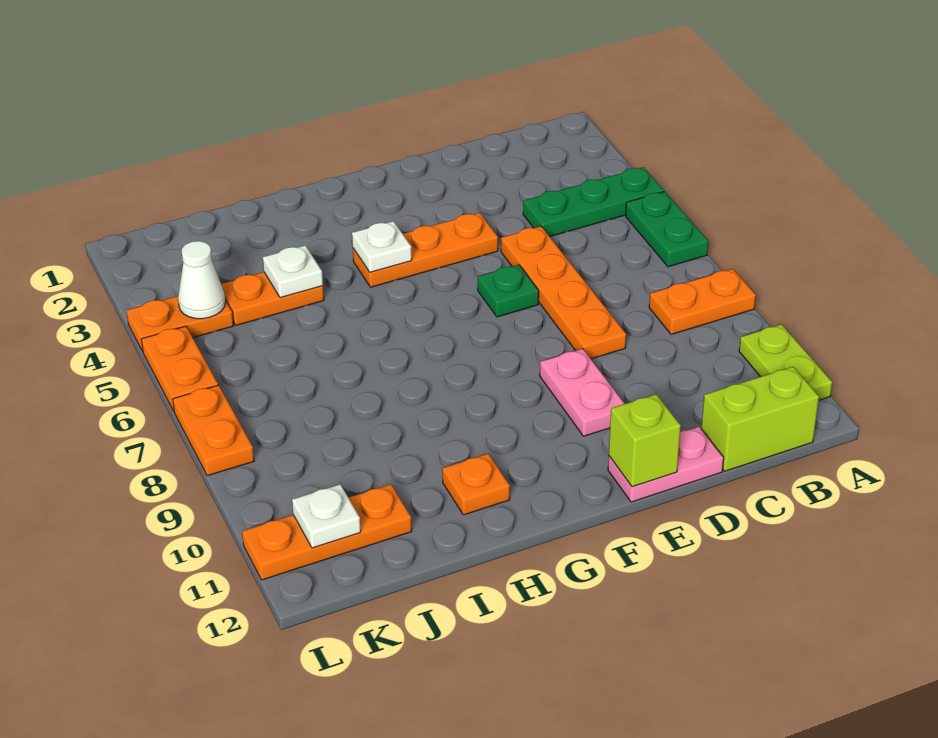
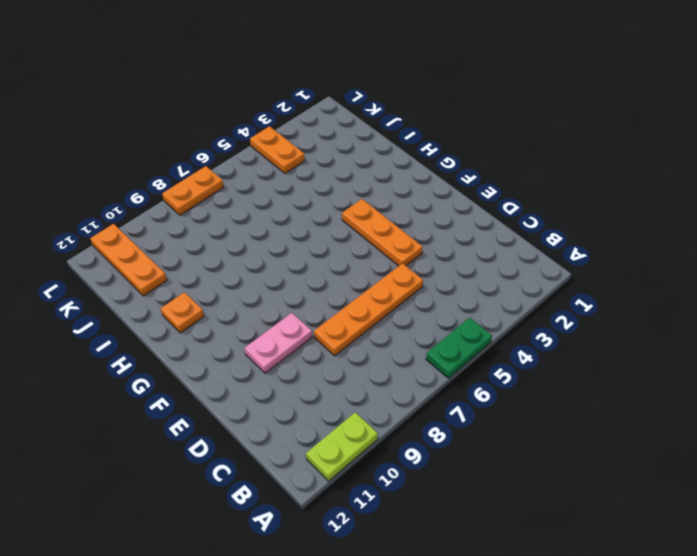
none -> green 1x3 plate [523,167,664,237]
none -> orange 1x2 plate [649,269,756,334]
none -> lime 1x2 brick [701,367,819,471]

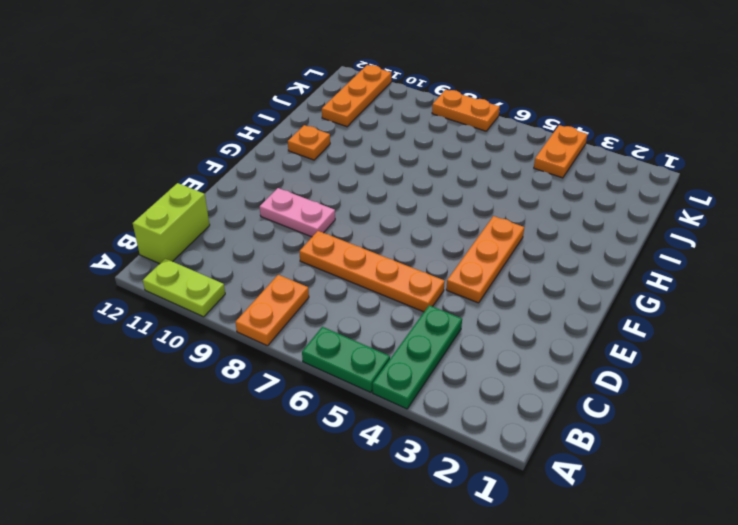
none -> pink 1x2 plate [608,427,724,502]
none -> green 1x1 plate [478,265,539,317]
none -> orange 1x2 plate [221,272,324,325]

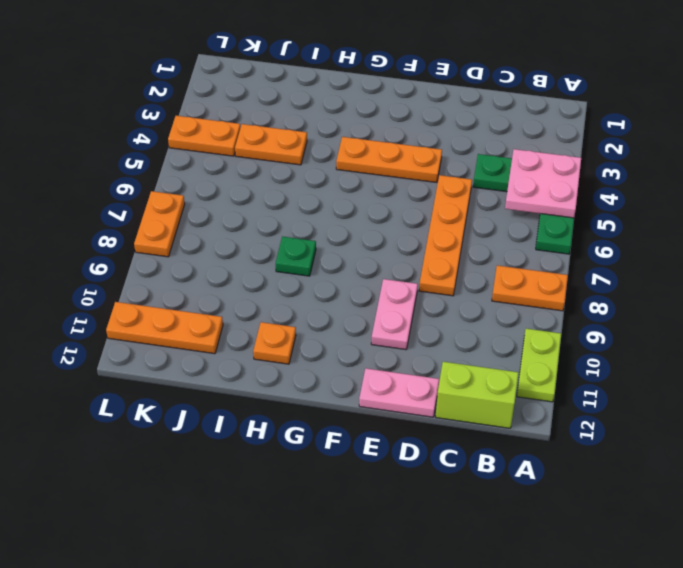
pink 2x2 plate [505,149,581,218] -> none
green 1x1 plate [276,237,316,276] -> green 1x1 plate moved to [478,265,539,317]
none -> orange 1x2 plate [141,326,218,411]
none -> lime 1x1 brick [609,394,681,487]
none -> white 1x1 plate [352,221,412,272]

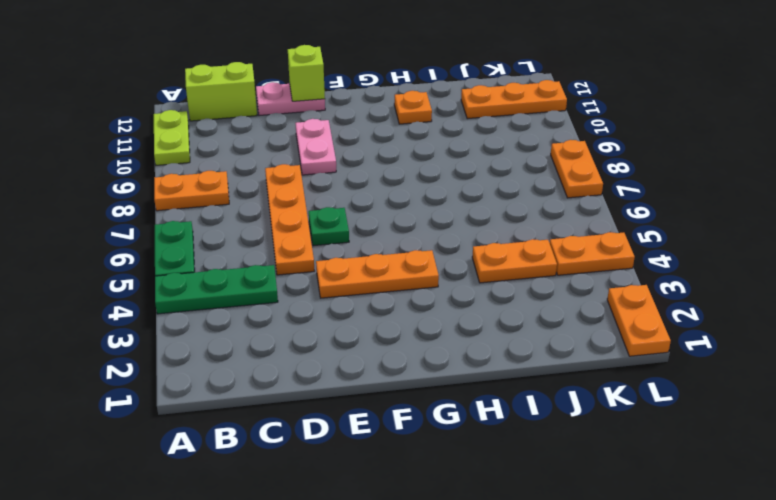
orange 1x2 plate [607,285,671,356] -> orange 1x2 plate moved to [141,326,218,411]
none -> white 1x1 plate [352,221,412,272]
none -> white 1x1 plate [263,245,323,298]
none -> white 1x1 cone [178,241,225,319]

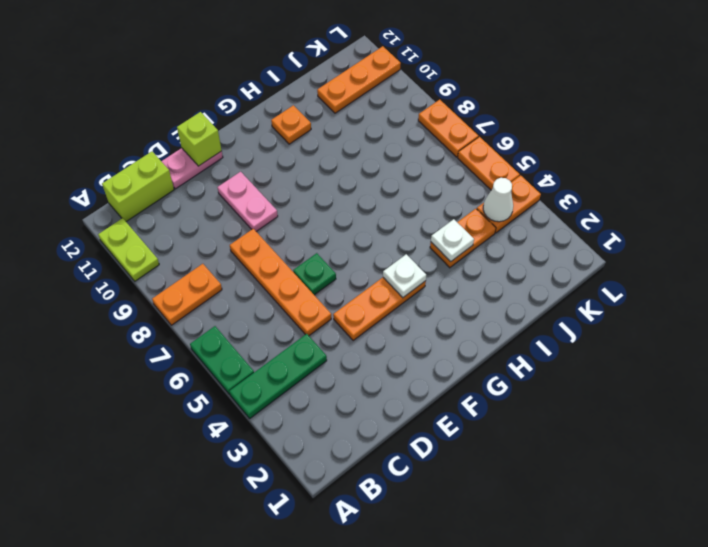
none -> white 1x1 plate [292,484,361,548]

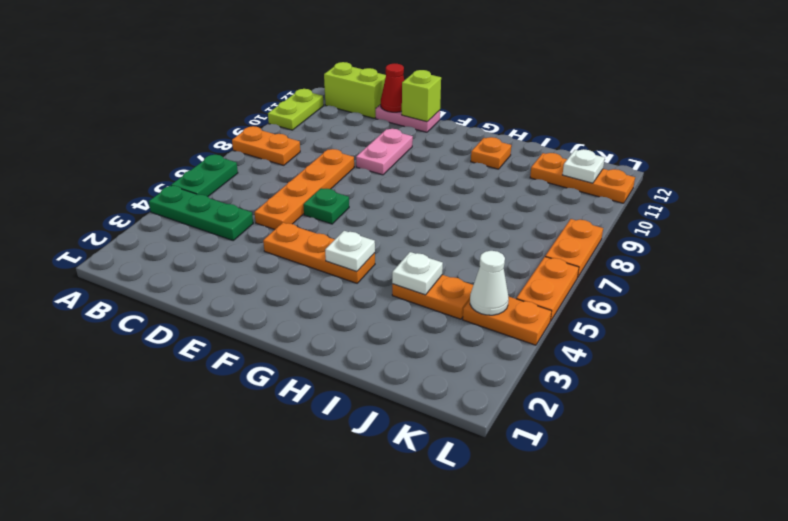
red 1x1 cone [381,63,404,112] -> none

